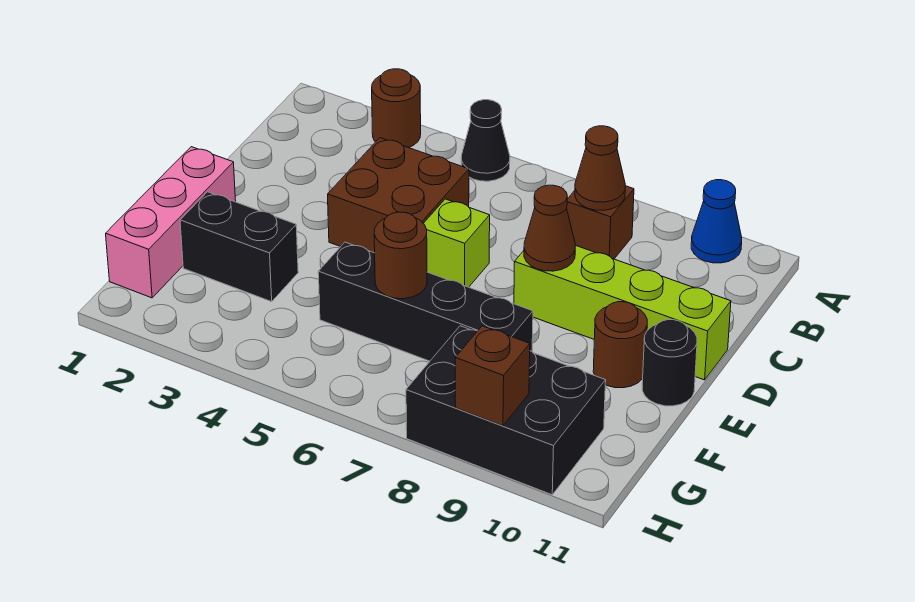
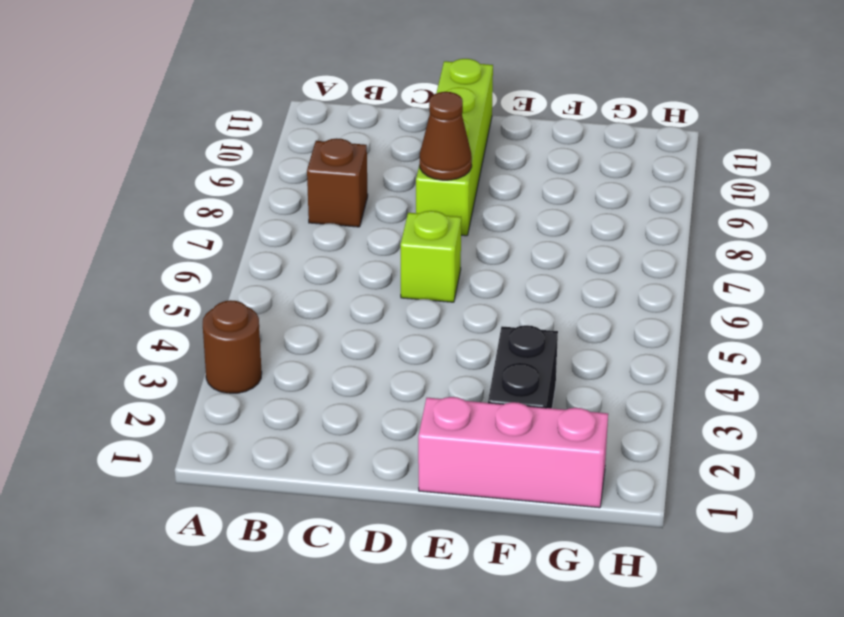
none -> black 1x1 cone [461,100,510,181]
none -> blue 1x1 cone [691,180,742,263]
none -> brown 2x2 brick [328,138,469,253]

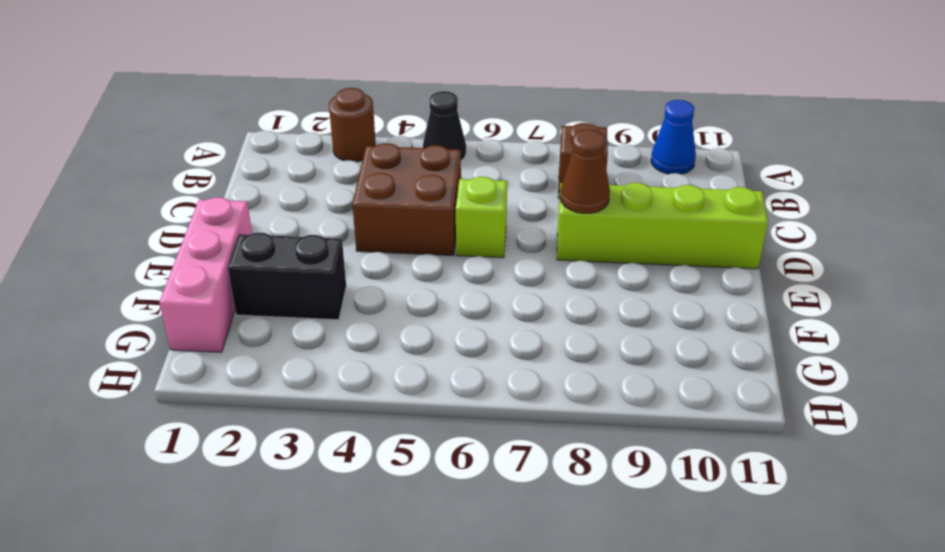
none -> brown 1x1 round brick [593,302,647,388]
none -> black 1x1 round brick [642,320,697,406]
none -> black 1x4 brick [318,242,533,361]

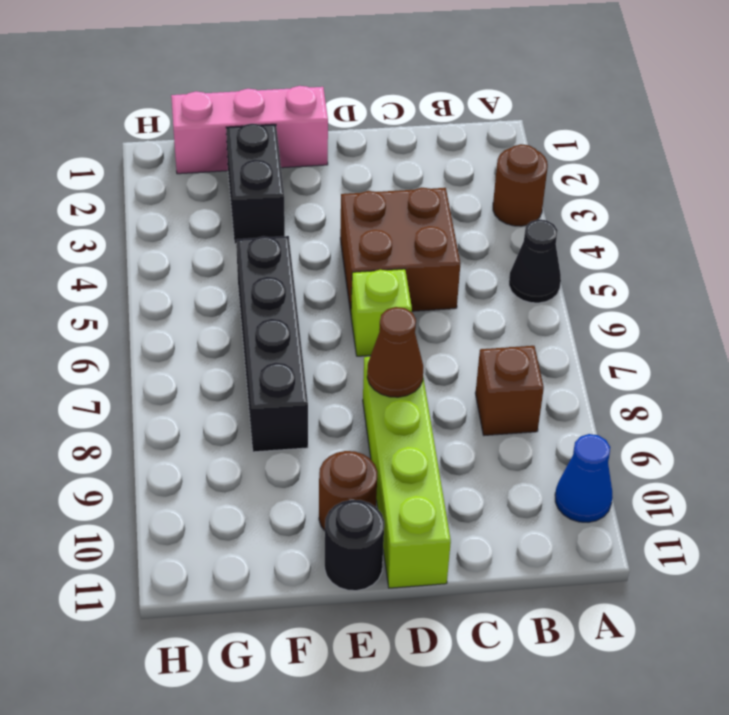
none -> black 2x3 brick [406,326,606,495]
none -> brown 1x1 cone [575,126,625,210]
none -> brown 1x1 round brick [374,212,427,299]

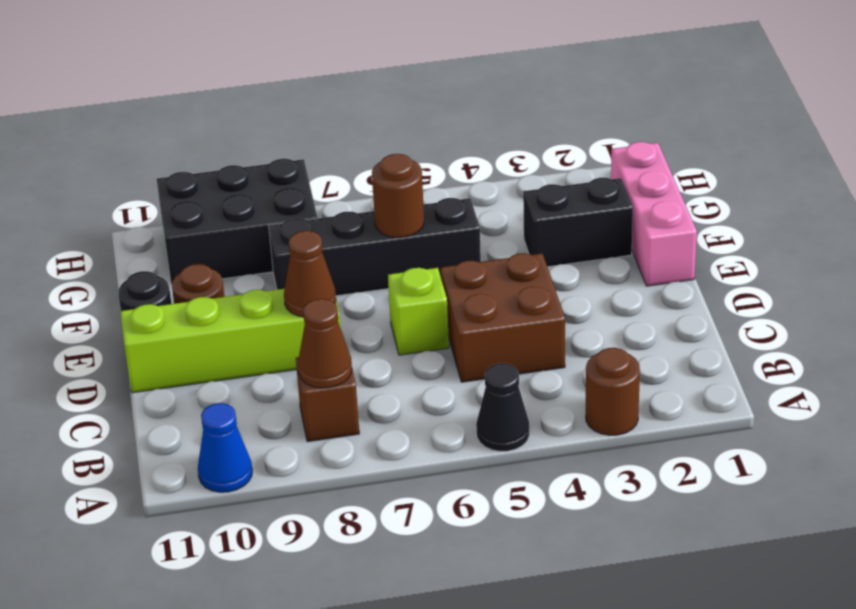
none -> brown 1x1 brick [455,326,530,426]

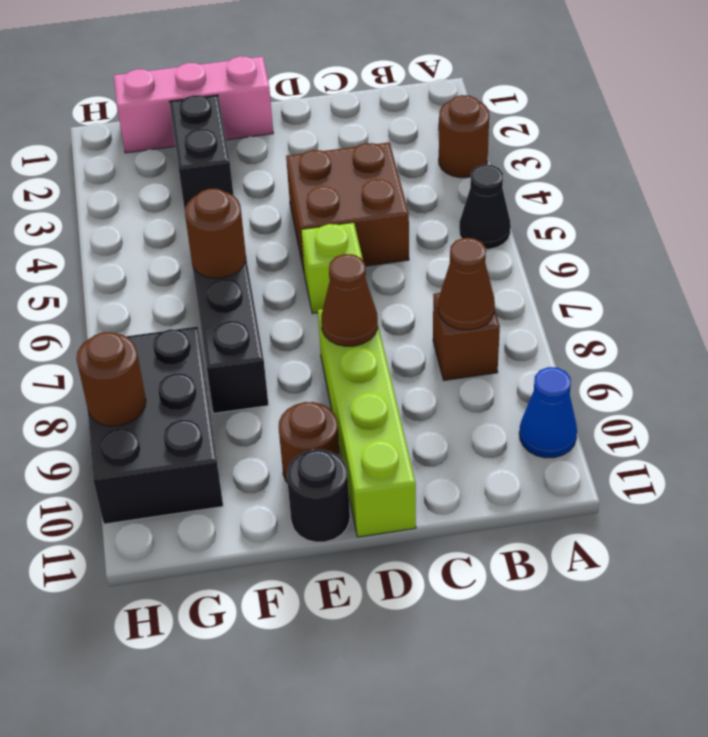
brown 1x1 round brick [76,332,146,426] -> brown 1x1 brick [455,326,530,426]

